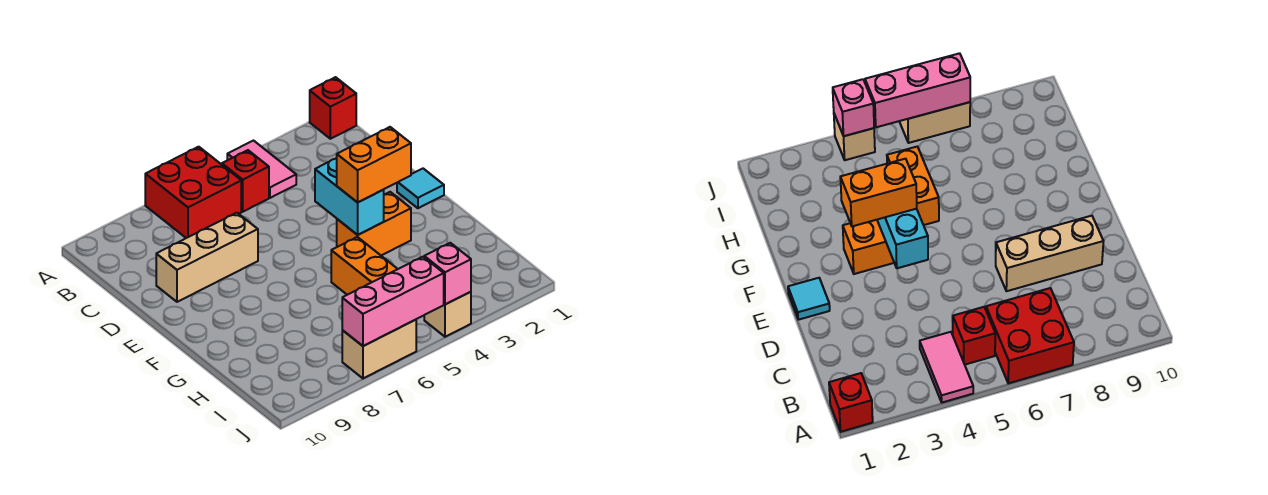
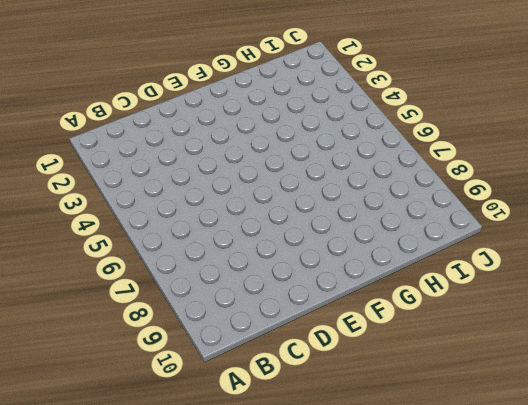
none -> red 1x1 brick [310,77,356,139]
none -> pink 1x2 tile [227,141,296,198]
none -> red 2x2 brick [145,147,241,238]

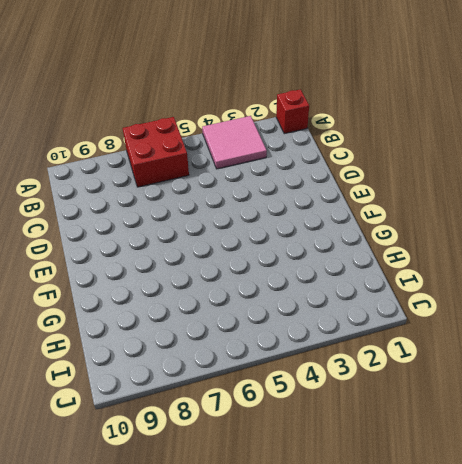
pink 2x2 tile [202,116,267,169] -> pink 1x2 tile [227,141,296,198]
none -> red 1x1 brick [222,150,269,212]
none -> tan 1x3 brick [156,213,258,302]
none -> cyan 1x1 tile [397,169,444,208]

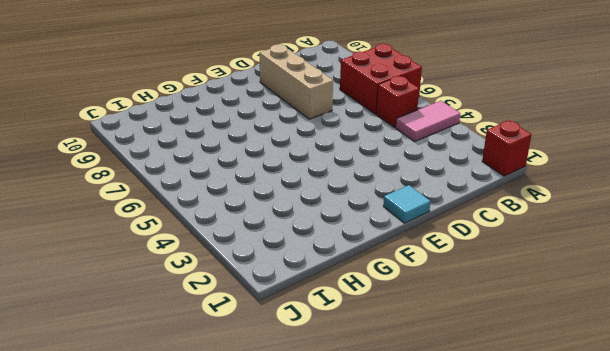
none -> orange 1x2 brick [337,192,411,255]
none -> orange 1x2 brick [331,237,397,295]
none -> tan 1x1 brick [424,292,471,337]

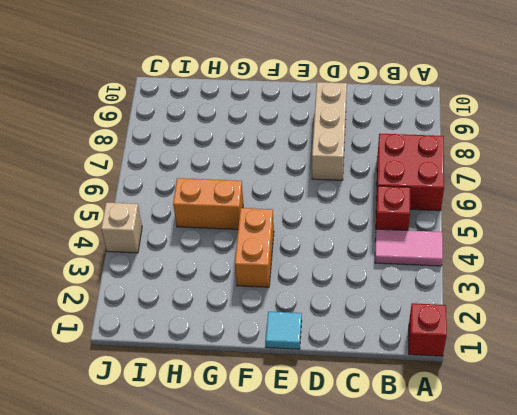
none -> tan 1x2 brick [342,320,416,378]
none -> cyan 1x2 brick [315,158,384,235]
none -> pink 1x1 brick [424,243,471,305]

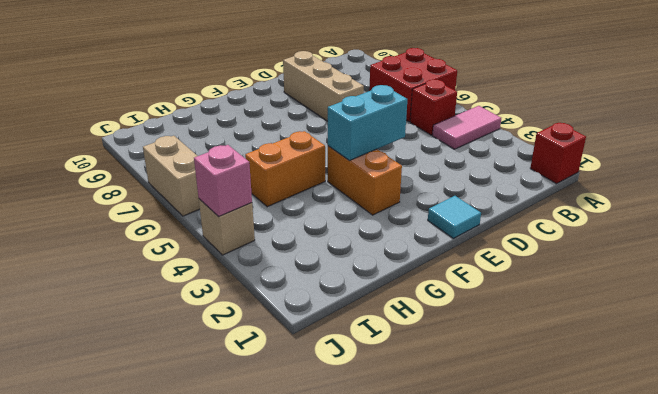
none -> pink 1x3 brick [342,257,444,346]
none -> orange 1x2 brick [337,127,411,202]

